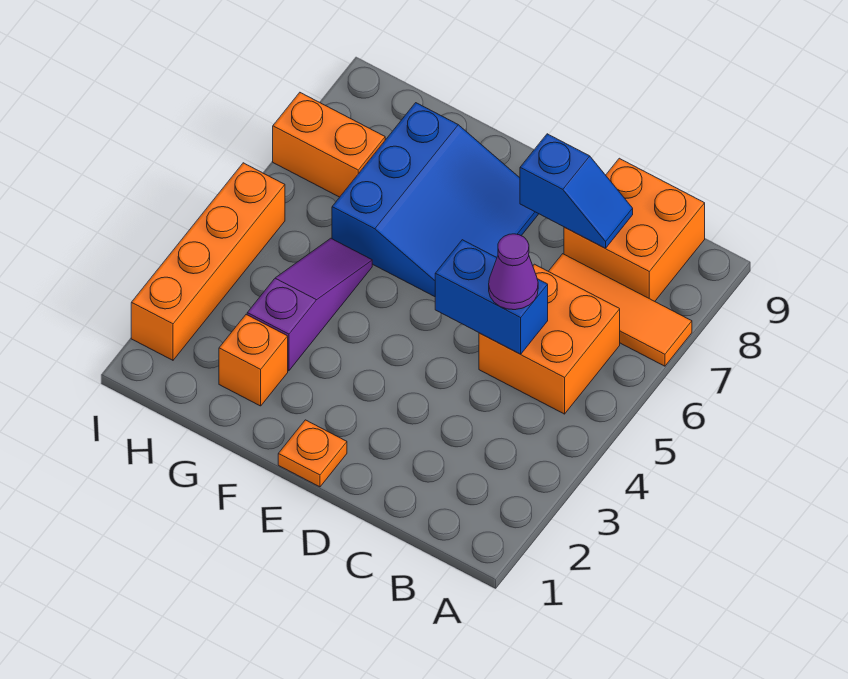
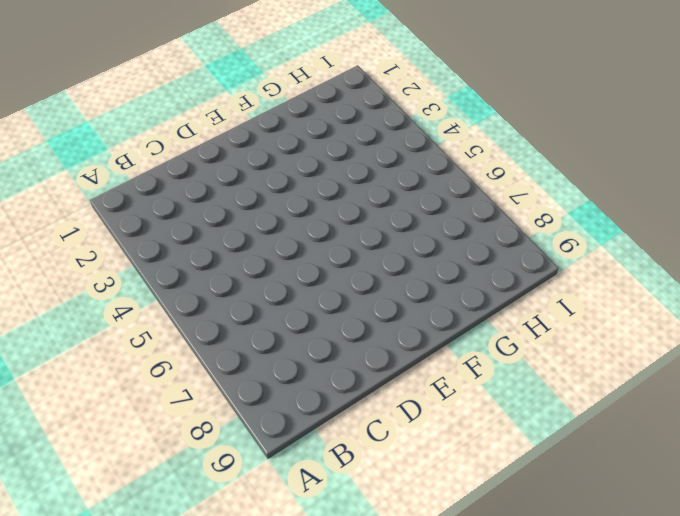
none -> orange 1x3 tile [548,254,692,366]
none -> orange 2x2 brick [479,264,620,414]
none -> orange 2x2 brick [564,158,705,301]

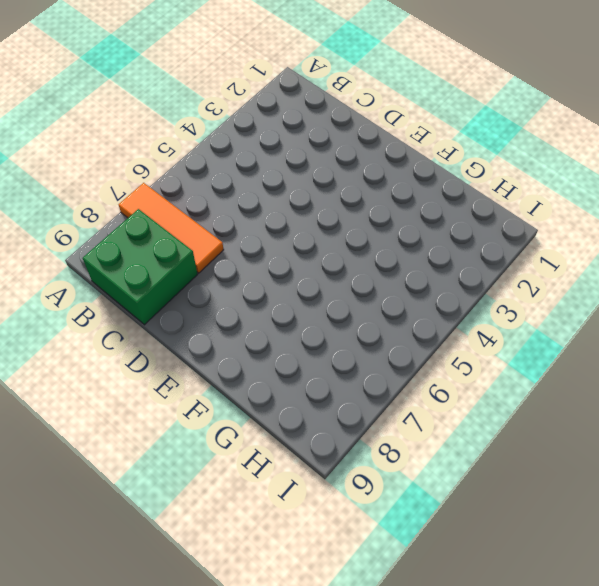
green 2x2 brick [83,209,198,325] -> orange 2x2 brick [564,158,705,301]
none -> orange 2x2 brick [479,264,620,414]
none -> orange 1x1 plate [278,420,347,487]
none -> blue 3x3 slope [332,103,538,297]

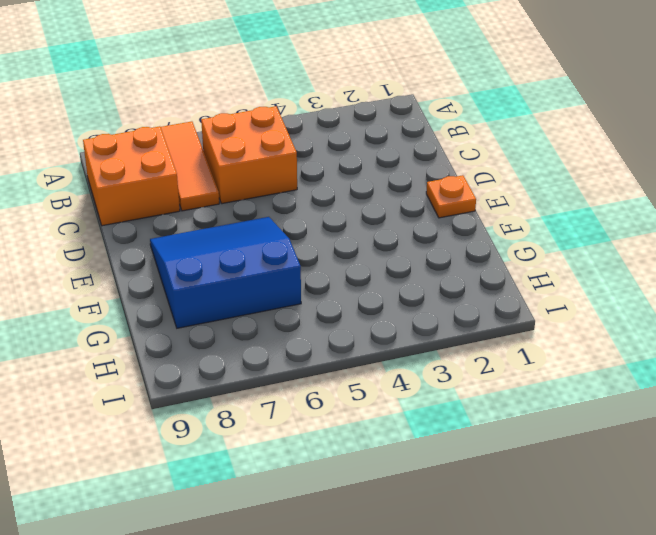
none -> orange 1x1 brick [219,315,288,406]
none -> purple 1x3 slope [247,238,372,371]
none -> orange 1x2 brick [273,93,385,197]

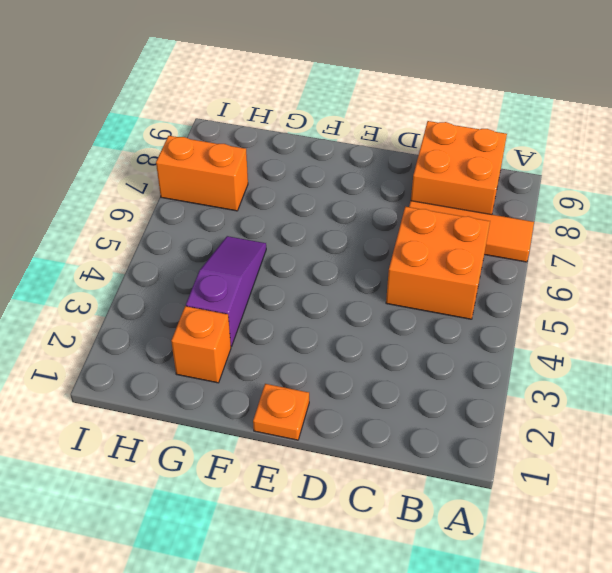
none -> blue 3x3 slope [332,103,538,297]
none -> orange 1x4 brick [131,163,285,360]
none -> blue 1x2 brick [435,240,548,354]

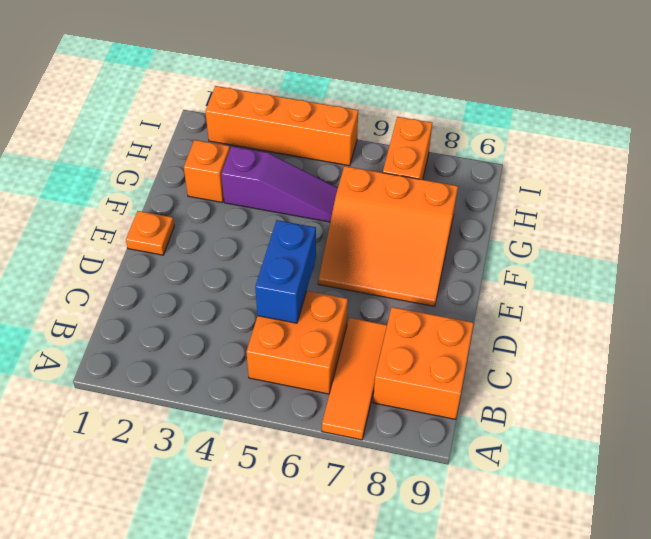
orange 3x3 slope [318,166,458,306] -> blue 3x3 slope [332,103,538,297]
none -> blue 1x2 slope [520,134,633,248]
none -> purple 1x1 cone [489,234,538,310]

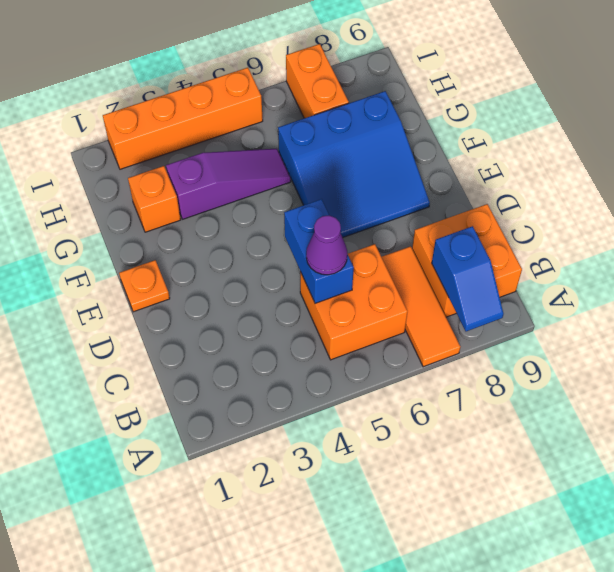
blue 1x2 slope [432,226,504,331] -> blue 1x2 slope moved to [520,134,633,248]

